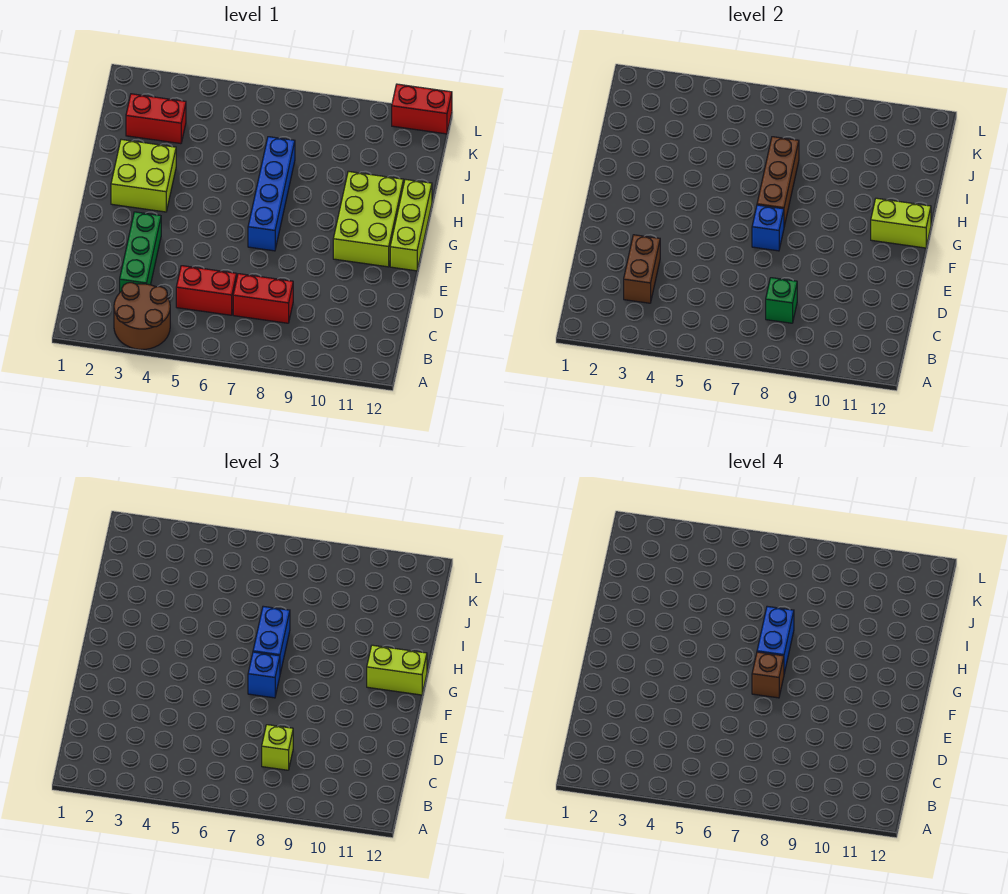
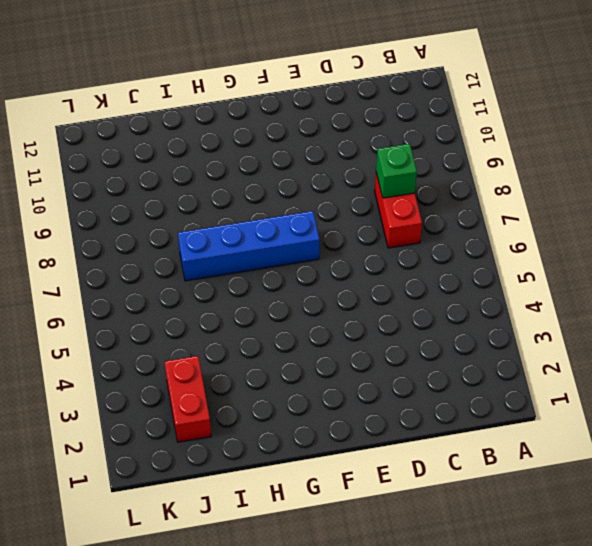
none -> brown 2x2 round brick [114,283,170,350]
none -> green 1x3 brick [120,212,161,292]
none -> red 1x2 brick [176,266,237,315]

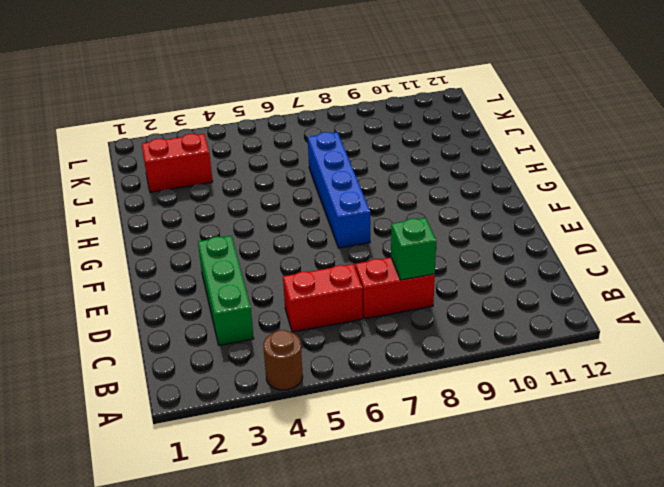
brown 1x1 round brick [263,330,303,390] -> brown 2x2 round brick [114,283,170,350]
none -> lime 2x3 brick [333,171,404,267]
none -> lime 1x3 brick [390,179,432,271]
none -> lime 2x2 brick [111,139,176,212]

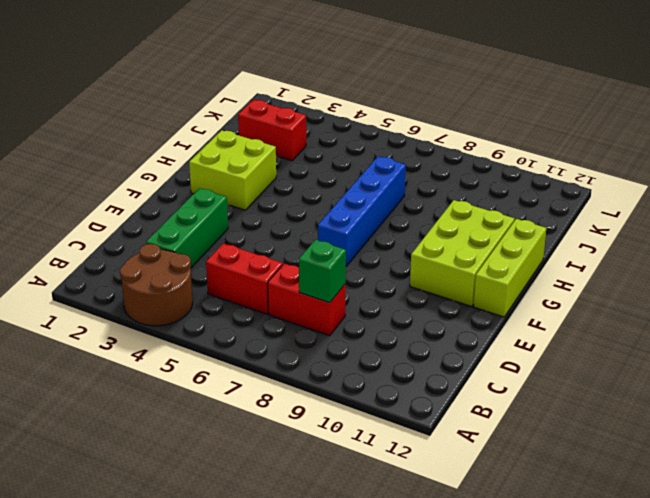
none -> red 1x2 brick [392,84,452,134]
none -> brown 1x2 brick [624,235,660,303]
none -> blue 1x1 brick [752,205,784,251]

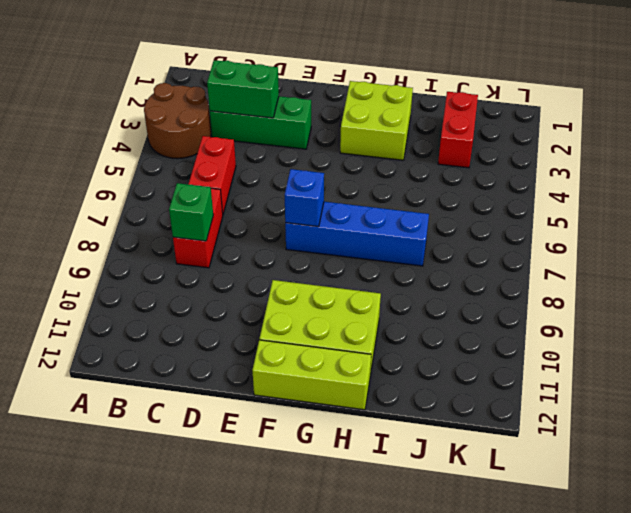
green 1x2 brick [207,60,279,118] -> brown 1x2 brick [624,235,660,303]
none -> red 1x2 brick [392,84,452,134]
none -> brown 1x3 brick [757,137,799,227]
none -> lime 1x2 brick [871,198,931,248]

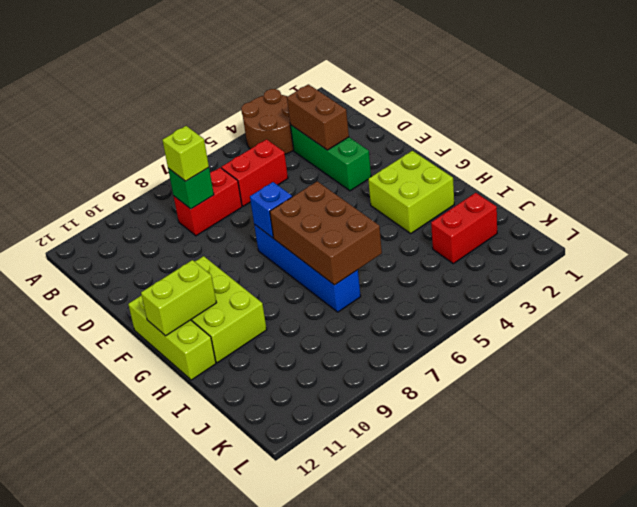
brown 2x3 brick [270,181,382,285] -> brown 1x3 brick [757,137,799,227]
none -> red 1x2 brick [392,84,452,134]
none -> blue 1x1 brick [248,652,280,698]
none -> blue 1x2 brick [253,606,290,674]

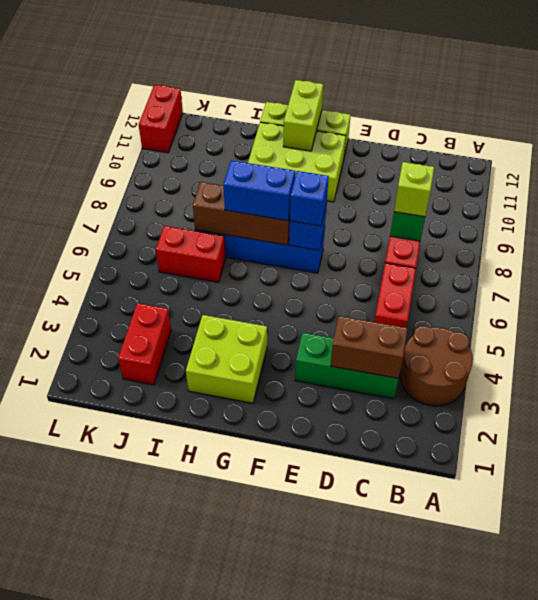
red 1x2 brick [156,226,226,282] -> none
none -> lime 1x2 brick [367,645,427,695]
none -> brown 1x1 brick [752,652,784,698]
none -> blue 1x2 brick [757,606,794,674]

